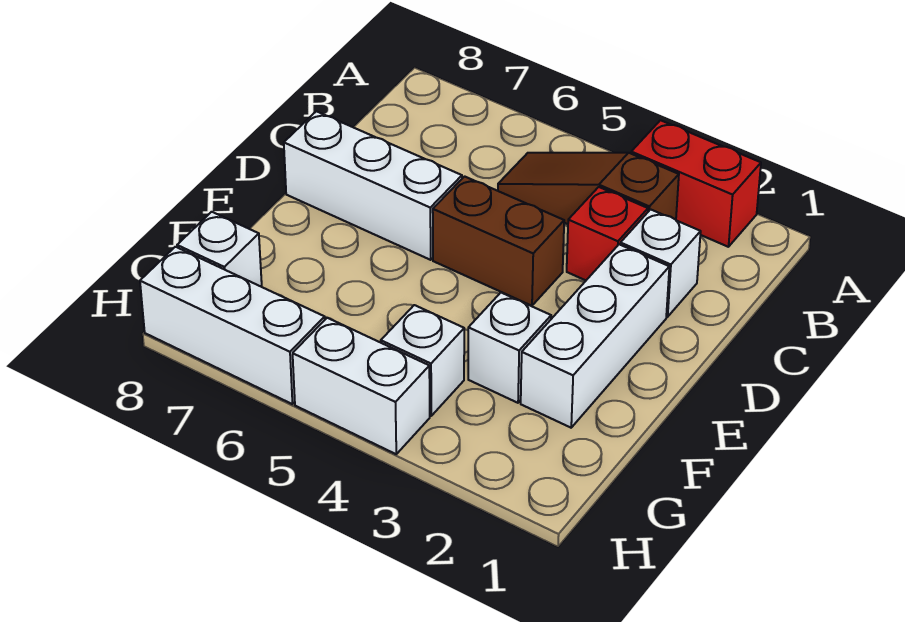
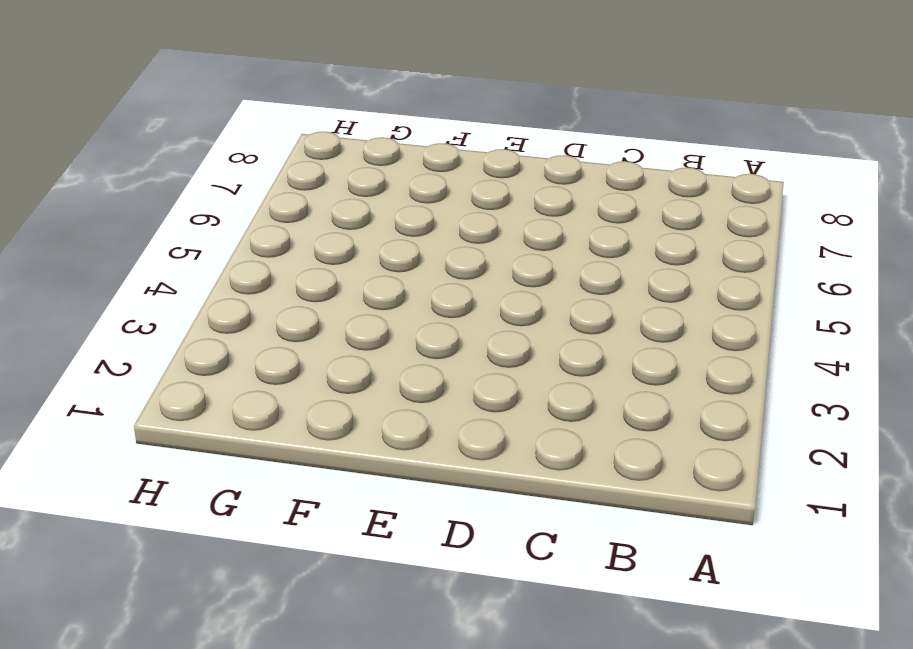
none -> red 1x2 brick [631,120,761,247]
none -> brown 1x3 slope [498,153,679,224]
none -> white 1x1 brick [620,209,701,317]

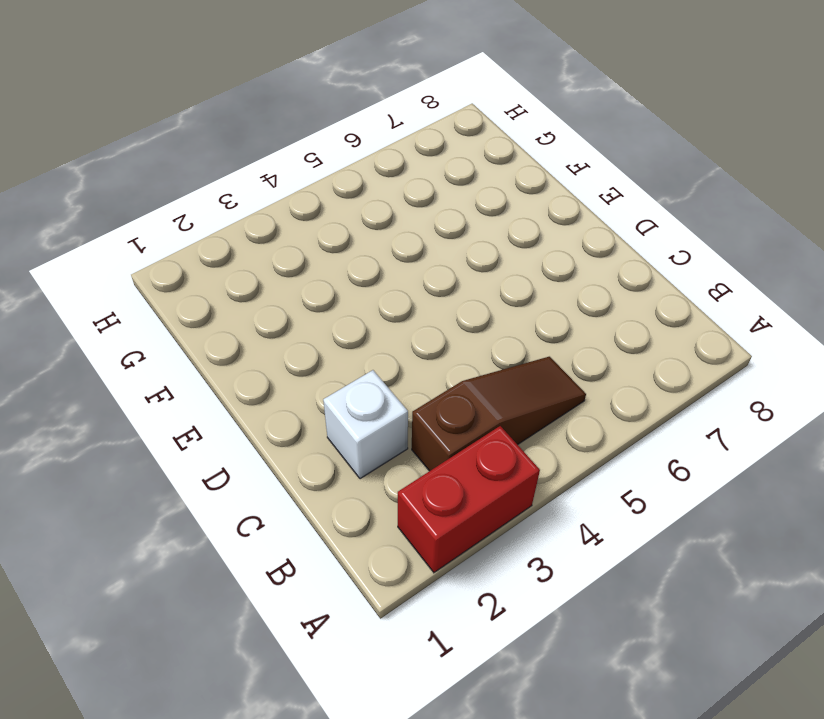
none -> red 1x1 brick [567,187,648,280]
none -> white 1x3 brick [521,244,669,428]
none -> brown 1x2 brick [433,176,564,306]

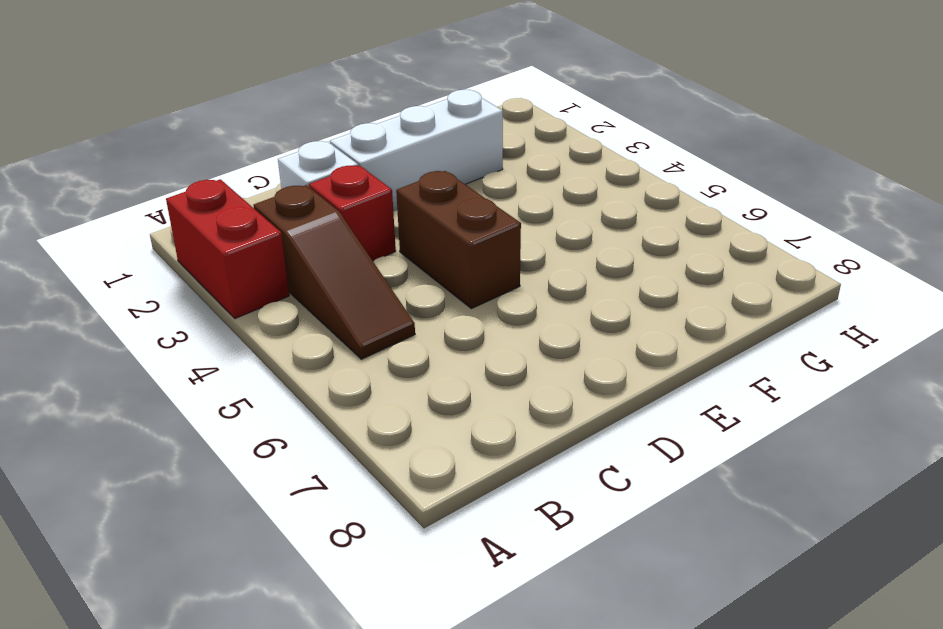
none -> white 1x3 brick [284,111,462,260]
none -> white 1x1 brick [468,293,551,403]
none -> white 1x1 brick [381,305,464,416]

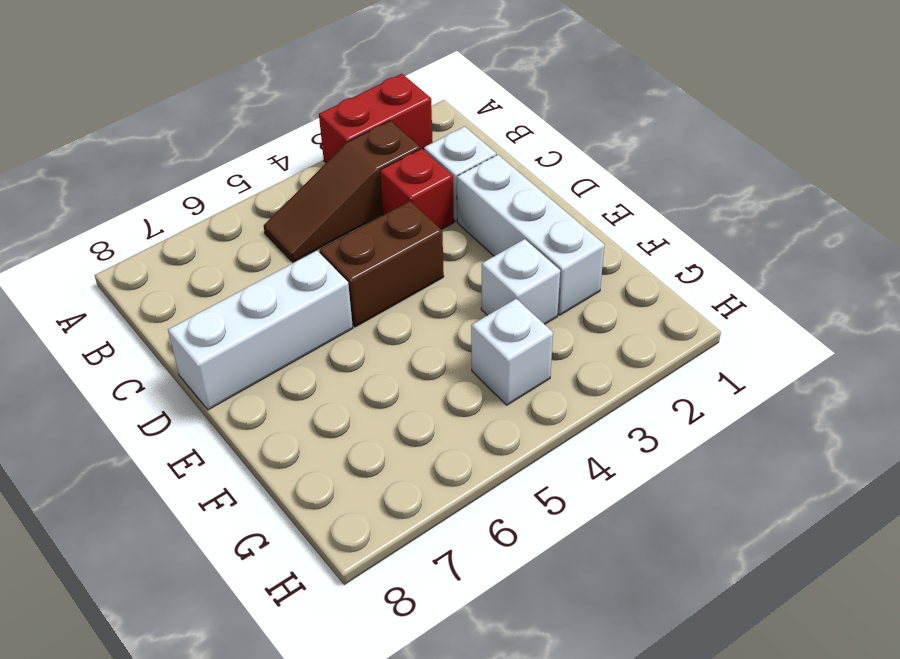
none -> white 1x1 brick [177,212,262,286]
none -> white 1x2 brick [293,318,430,454]
none -> white 1x3 brick [140,247,325,404]

